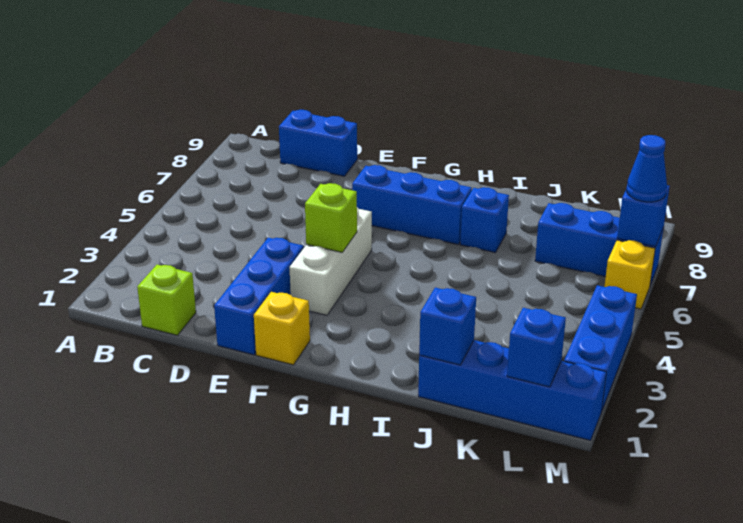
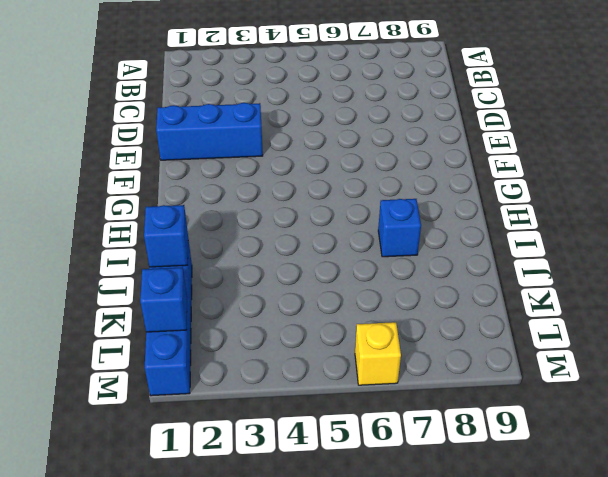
none -> lime 1x1 brick [137,265,196,335]
none -> blue 1x2 brick [279,110,357,176]
none -> yellow 1x1 brick [254,292,310,365]

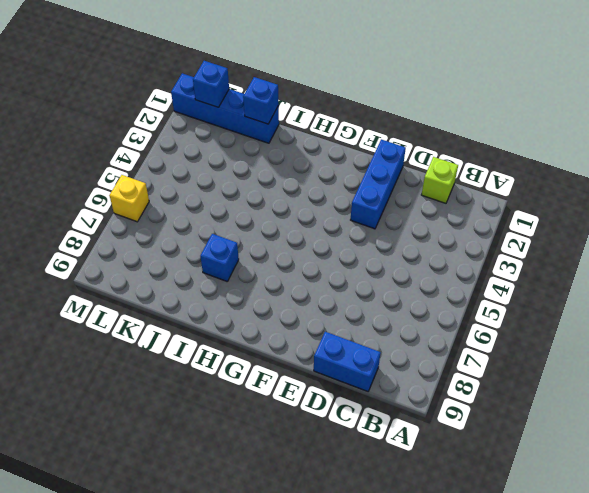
none -> yellow 1x1 brick [254,292,310,365]
none -> white 1x3 brick [290,208,372,315]
none -> blue 1x3 brick [352,165,472,244]

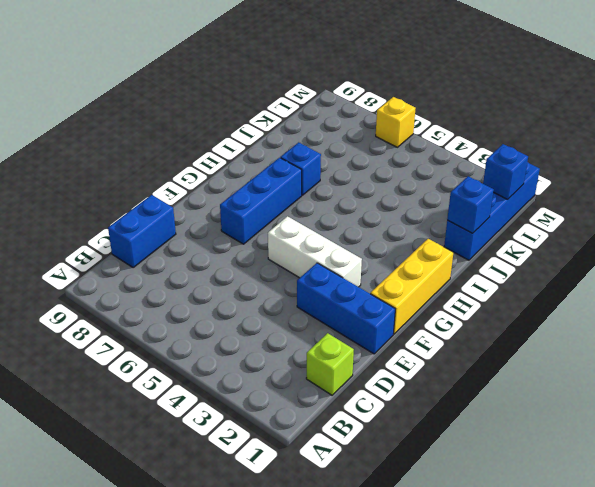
yellow 1x3 brick [370,239,453,334] -> yellow 1x1 brick [254,292,310,365]
none -> blue 1x3 brick [535,203,663,285]
none -> blue 1x3 brick [564,285,637,410]
none -> lime 1x1 brick [305,183,357,252]

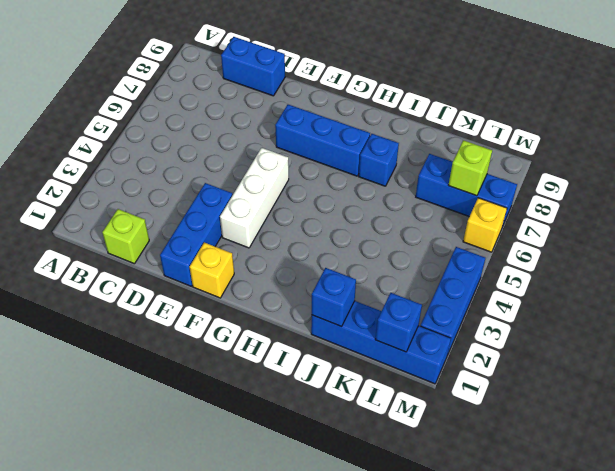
lime 1x1 brick [448,140,492,196] -> lime 1x1 brick moved to [305,183,357,252]
none -> blue 1x1 brick [617,185,670,247]
none -> blue 1x1 cone [626,135,667,202]

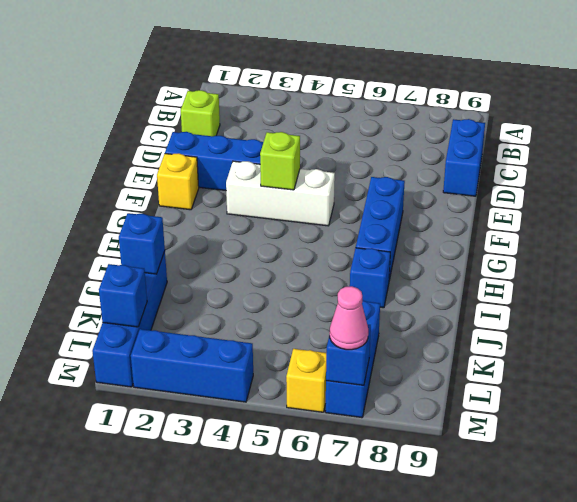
pink 1x1 cone [330,286,368,350] -> blue 1x1 cone [626,135,667,202]

